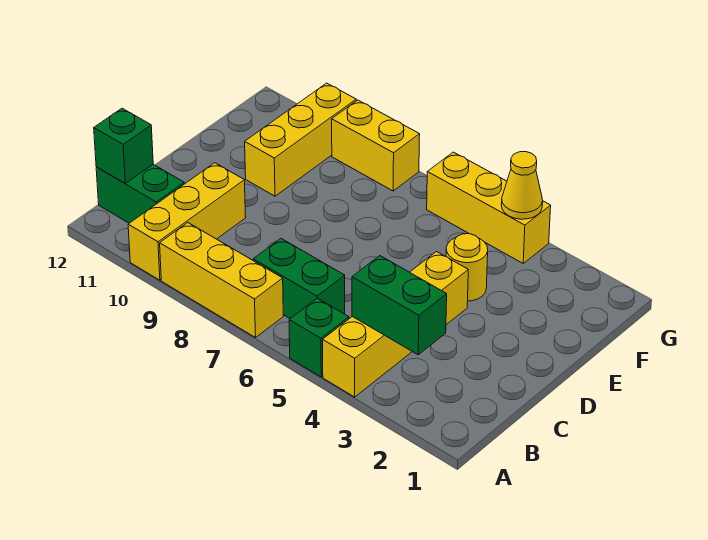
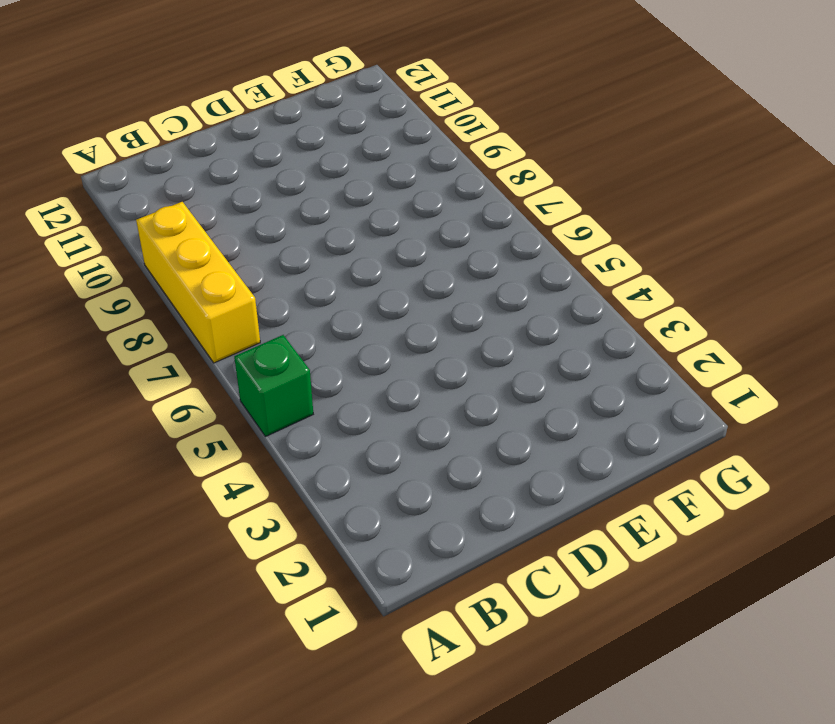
none -> yellow 1x4 brick [323,252,468,397]
none -> yellow 1x3 brick [128,163,246,280]
none -> green 1x2 brick [253,239,345,319]

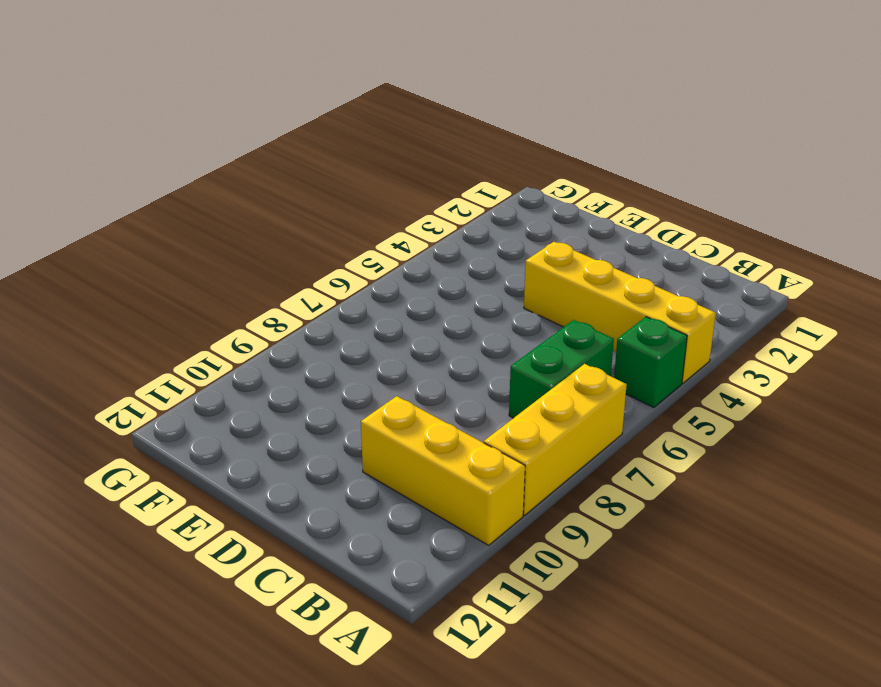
none -> green 1x2 brick [96,165,184,223]
none -> yellow 1x1 round brick [446,234,488,301]
none -> yellow 1x3 brick [245,83,356,196]

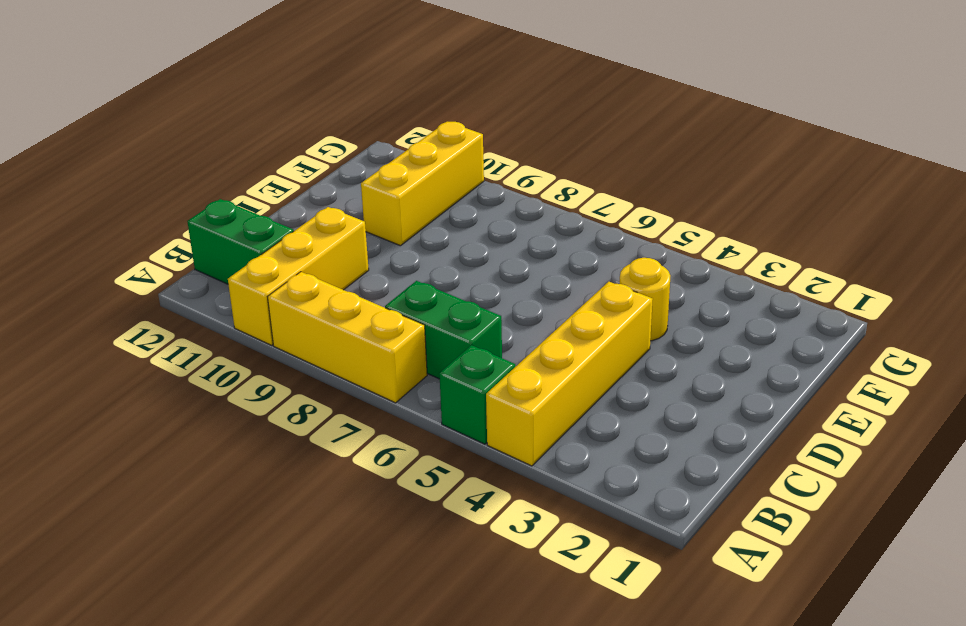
none -> yellow 1x3 brick [427,152,551,263]
none -> yellow 1x2 brick [332,100,420,191]
none -> green 1x2 brick [352,256,447,355]

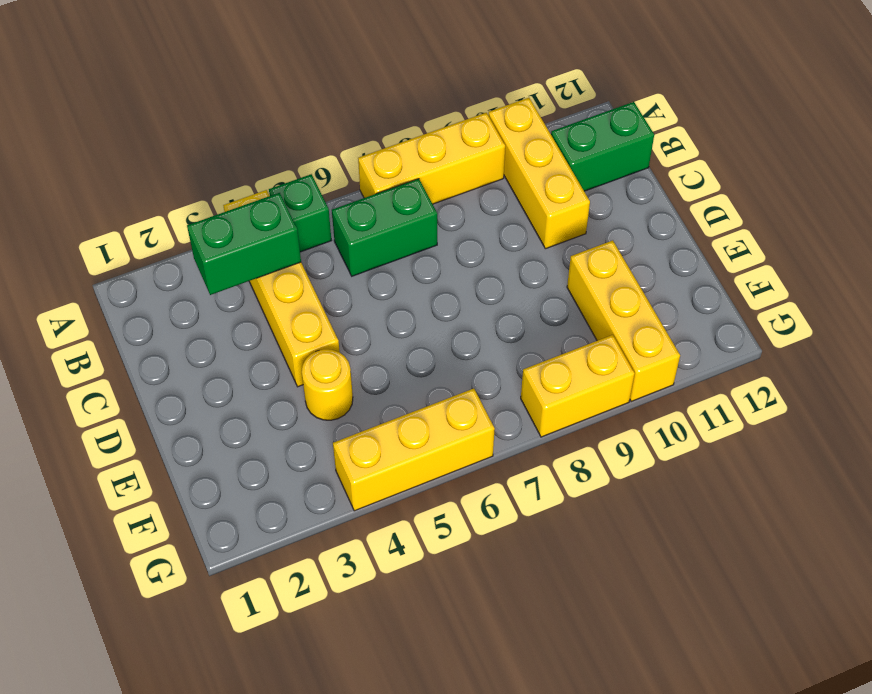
none -> green 1x1 brick [94,108,153,183]
none -> yellow 1x1 cone [501,152,543,219]

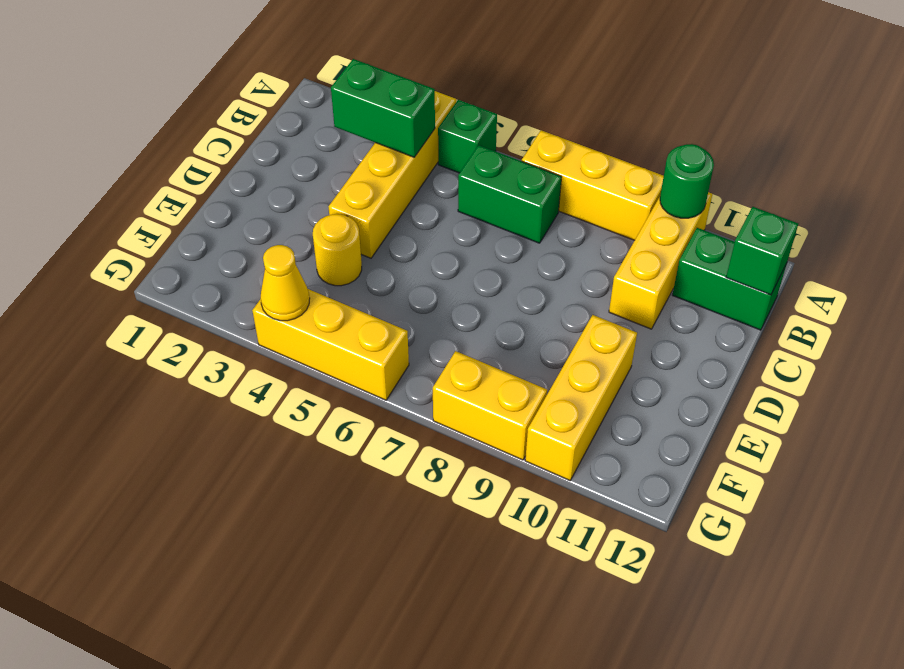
green 1x1 round brick [660,144,714,218] -> none

